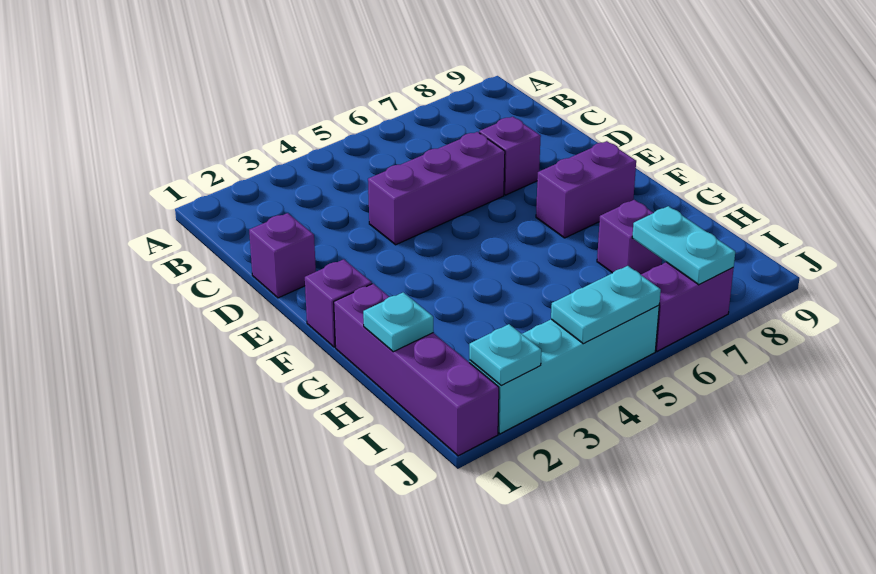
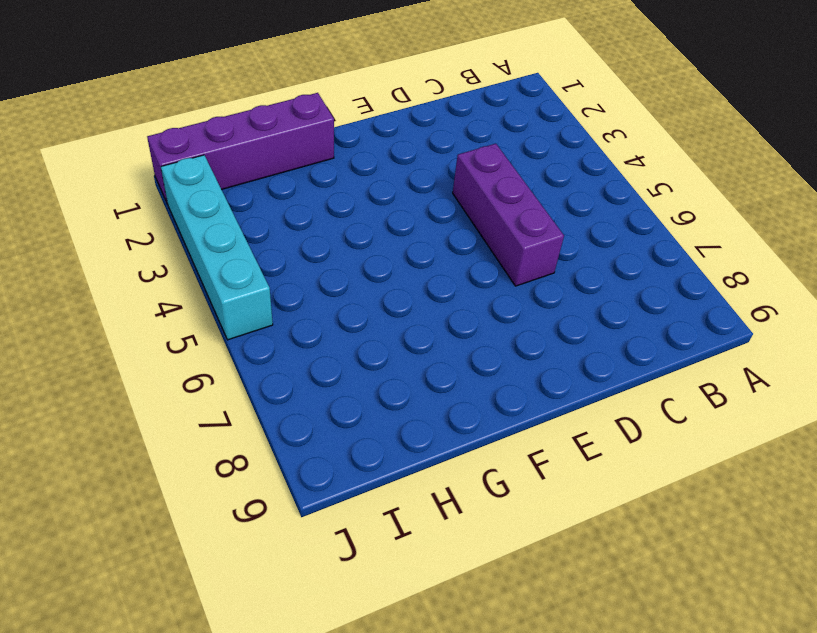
none -> purple 1x1 brick [249,213,316,298]
none -> purple 1x1 brick [479,117,541,195]
none -> purple 1x1 brick [305,259,372,347]

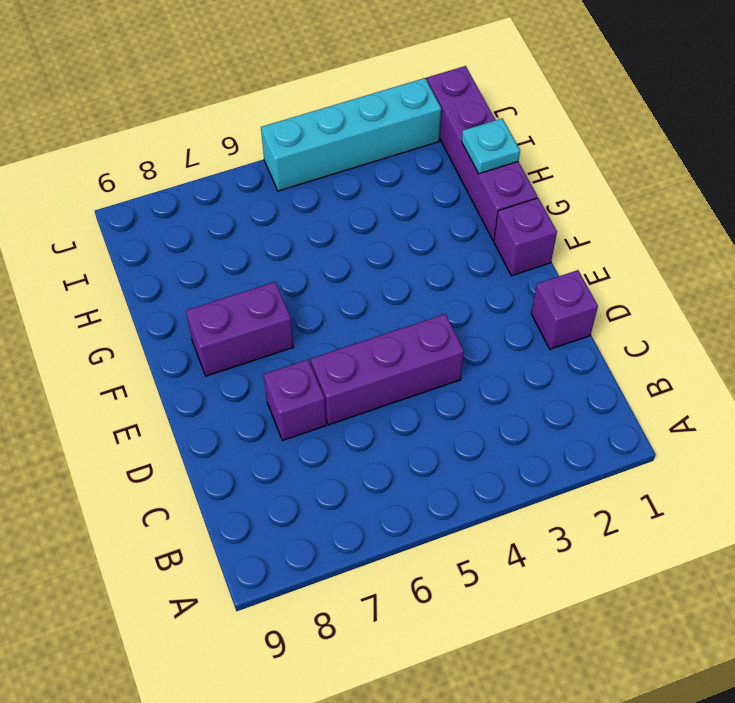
none -> purple 1x1 brick [597,200,662,275]
none -> purple 1x2 brick [641,262,734,351]
none -> cyan 1x2 plate [632,206,735,285]

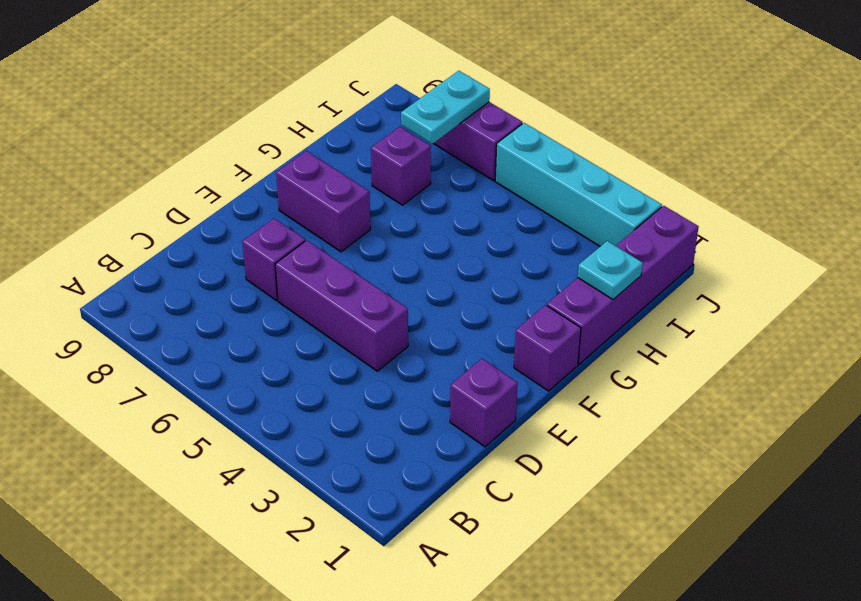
none -> cyan 1x1 plate [469,324,541,385]
none -> cyan 1x2 plate [551,266,661,344]

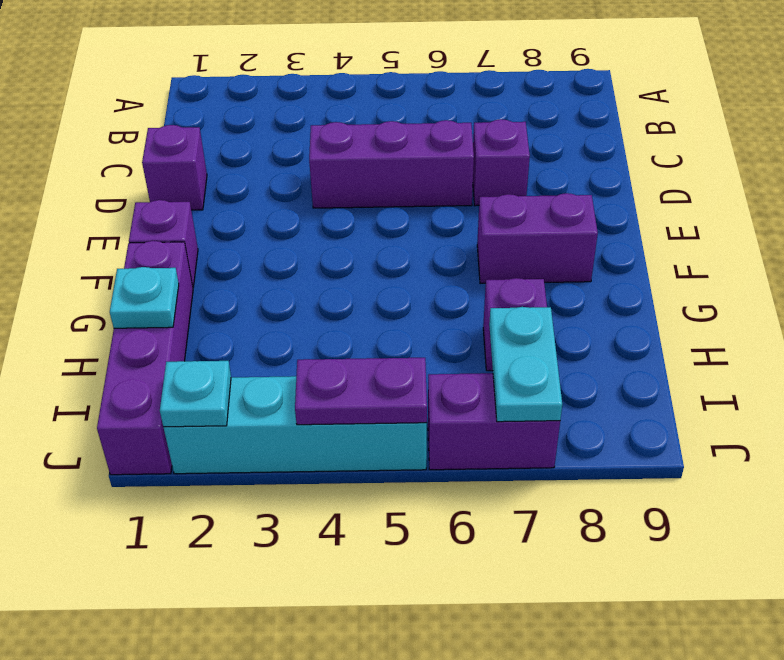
purple 1x2 plate [295,358,427,425] -> cyan 1x2 plate [551,266,661,344]

